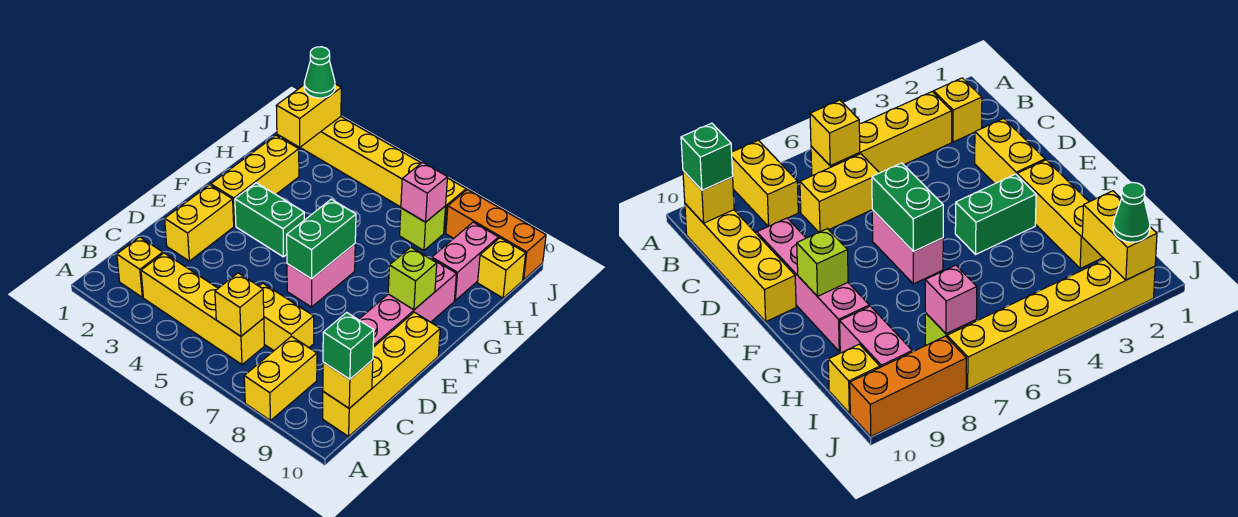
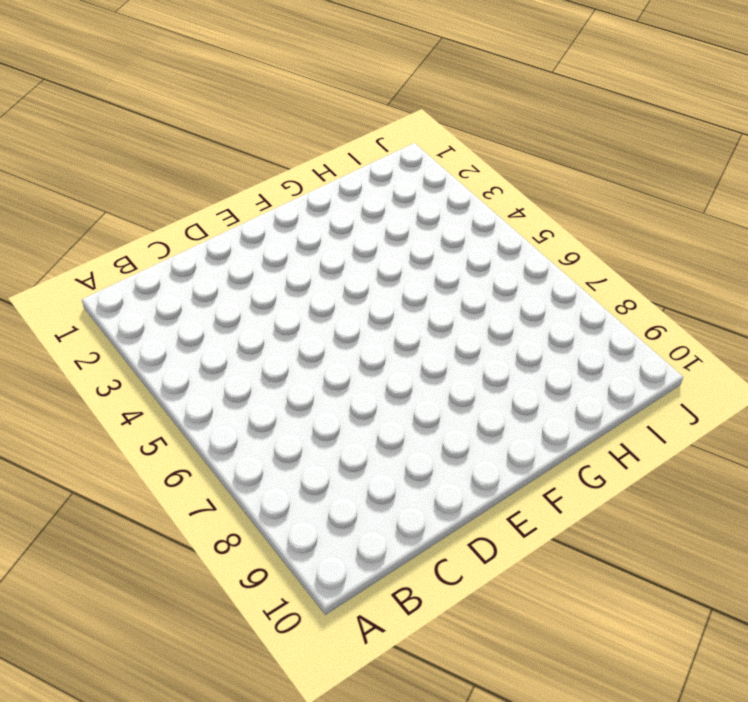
none -> yellow 1x2 brick [244,336,317,421]
none -> yellow 1x1 brick [117,237,163,297]
none -> yellow 1x4 brick [141,253,264,365]

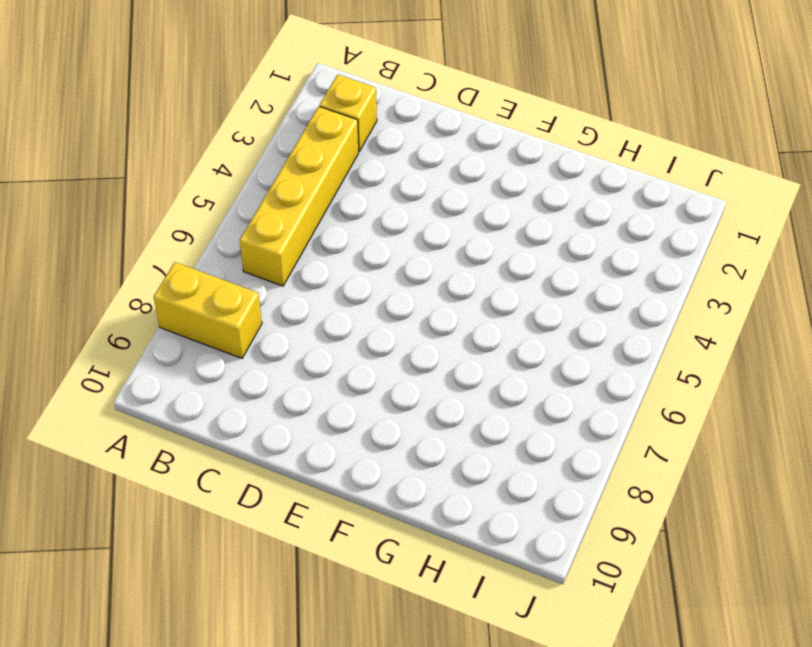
none -> yellow 1x4 brick [323,312,440,436]
none -> yellow 1x2 brick [259,283,314,351]
none -> yellow 1x2 brick [165,185,234,261]

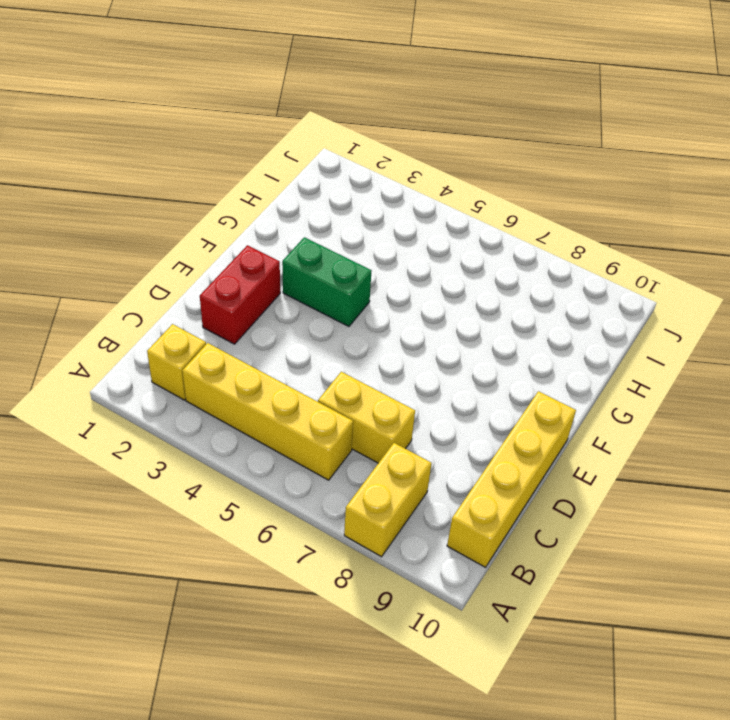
red 1x2 brick [200,245,280,344] -> yellow 1x2 brick [165,185,234,261]
none -> pink 1x4 brick [359,258,456,347]
none -> pink 1x2 brick [287,244,355,307]
none -> yellow 1x3 brick [211,135,299,226]

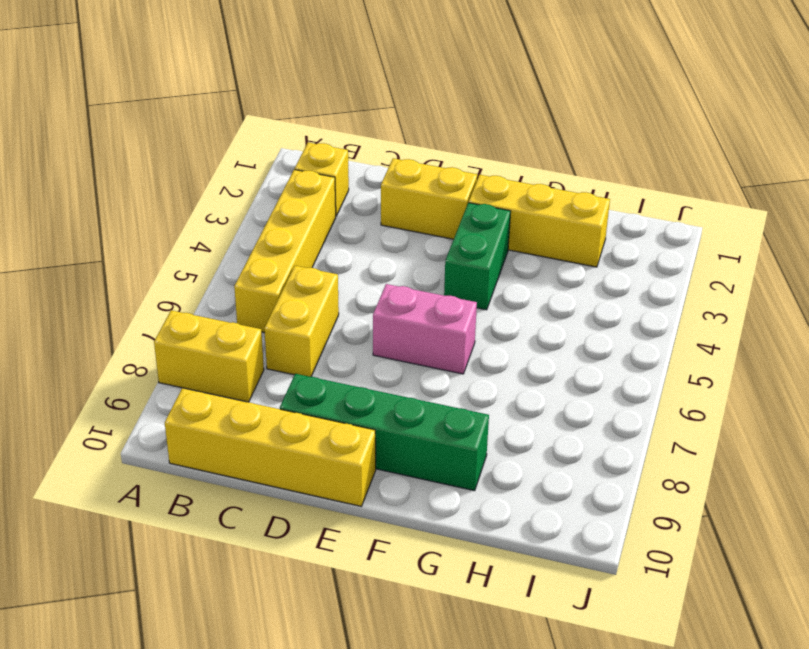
green 1x4 brick [280,374,489,491] -> pink 1x4 brick [359,258,456,347]
none -> pink 1x2 brick [432,222,499,300]
none -> lime 1x1 brick [400,206,446,250]
none -> yellow 1x1 brick [478,238,526,298]

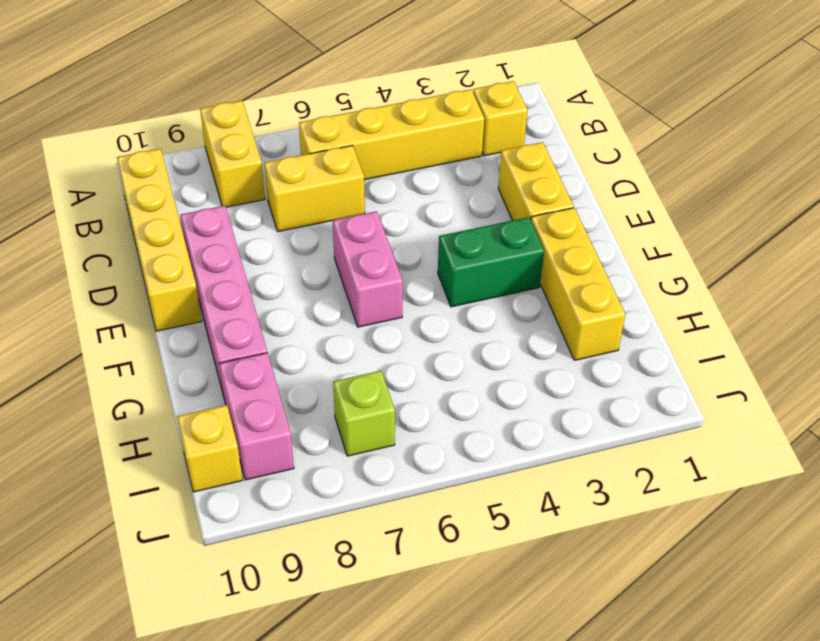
none -> yellow 1x6 brick [300,117,466,233]
none -> orange 1x3 brick [446,190,546,280]
none -> yellow 1x1 brick [215,273,264,336]

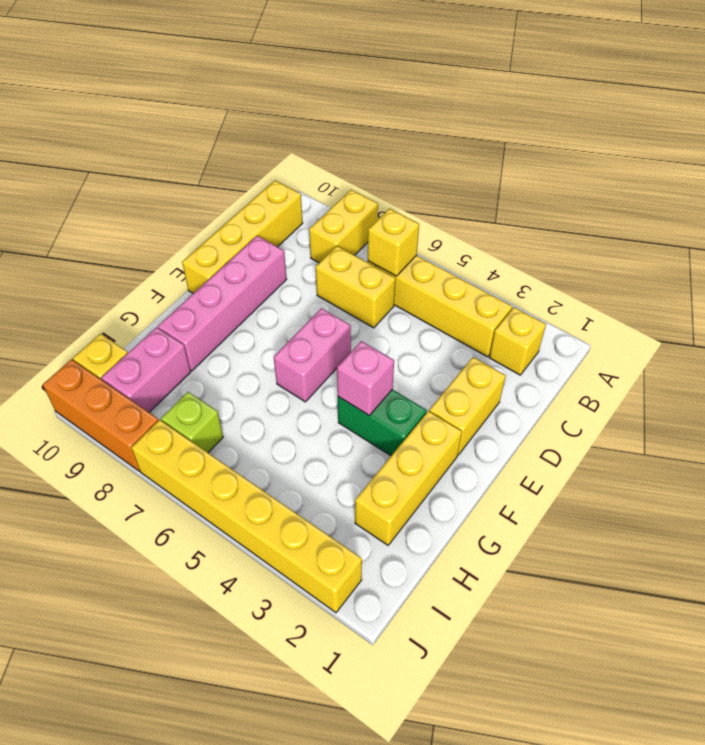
pink 1x1 brick [337,341,394,415] -> pink 1x1 brick moved to [401,162,448,222]
none -> yellow 1x1 brick [323,360,373,408]
none -> green 1x2 brick [287,199,356,279]
none -> lime 1x1 brick [388,247,437,310]

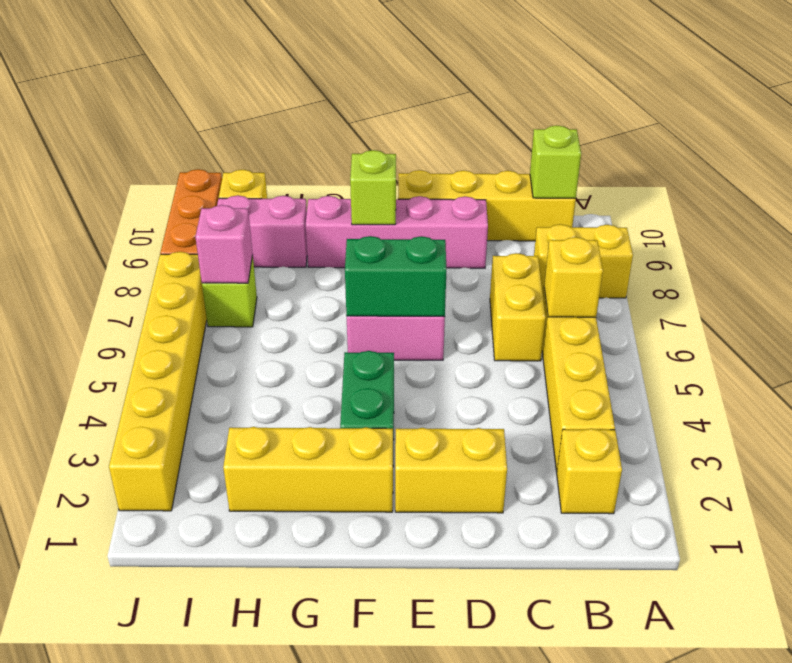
lime 1x1 brick [530,125,581,199] -> yellow 1x1 brick [323,360,373,408]
none -> yellow 1x2 brick [276,84,341,147]
none -> green 1x1 brick [323,312,374,379]
none -> green 1x1 cone [304,47,335,98]

